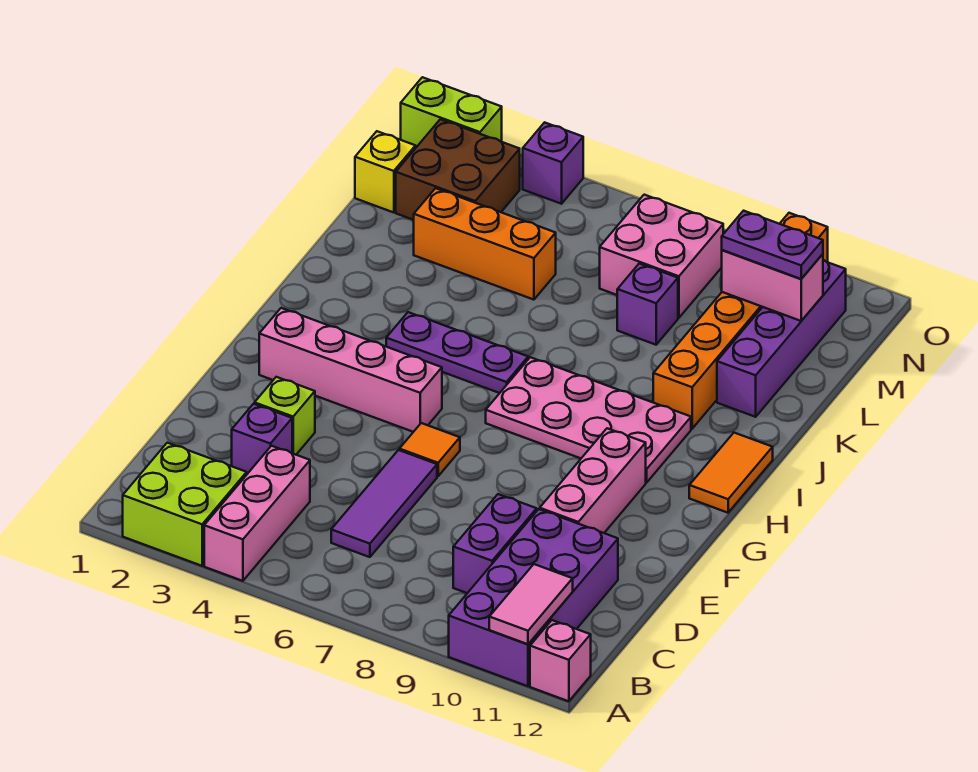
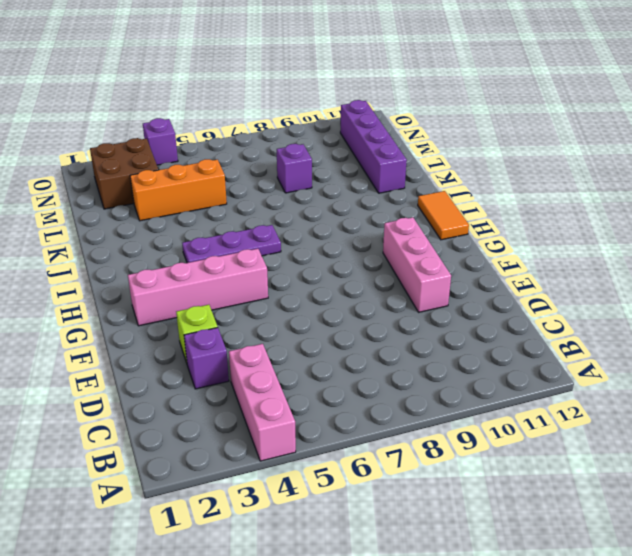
none -> lime 2x2 brick [123,443,247,566]
none -> purple 2x4 brick [449,509,618,686]
none -> pink 1x1 brick [530,620,591,701]

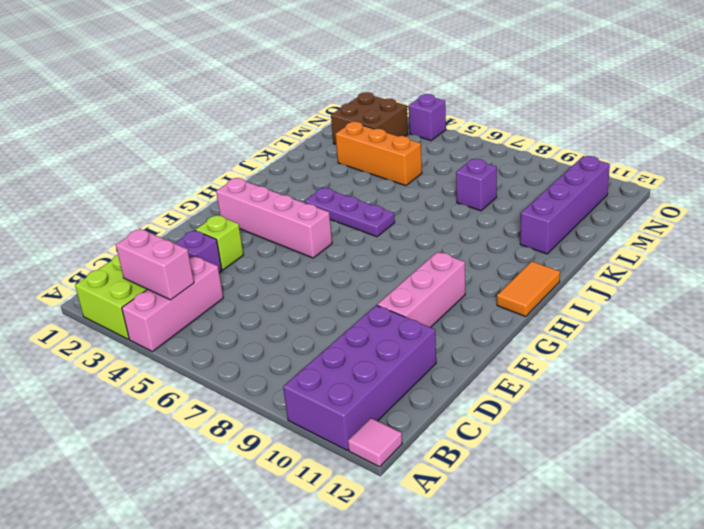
pink 1x1 tile [348,418,402,467] -> pink 1x1 brick [530,620,591,701]
pink 1x2 brick [116,229,194,300] -> pink 1x2 brick moved to [722,250,823,321]
none -> purple 1x3 tile [331,450,437,557]
none -> purple 1x2 brick [453,494,537,593]
none -> orange 1x1 tile [399,423,460,476]

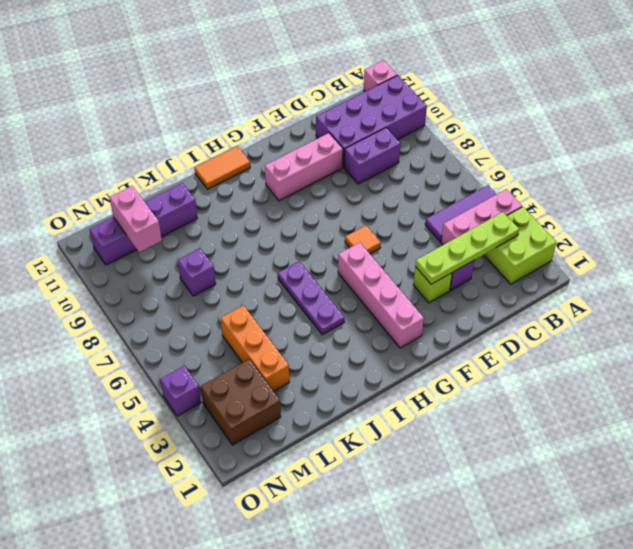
purple 1x3 tile [425,185,496,242] -> purple 1x3 tile moved to [331,450,437,557]
lime 1x4 plate [415,212,519,284] -> none
none -> pink 2x4 plate [486,357,691,483]
none -> orange 1x6 brick [653,213,828,429]
none -> yellow 1x1 brick [355,131,416,213]

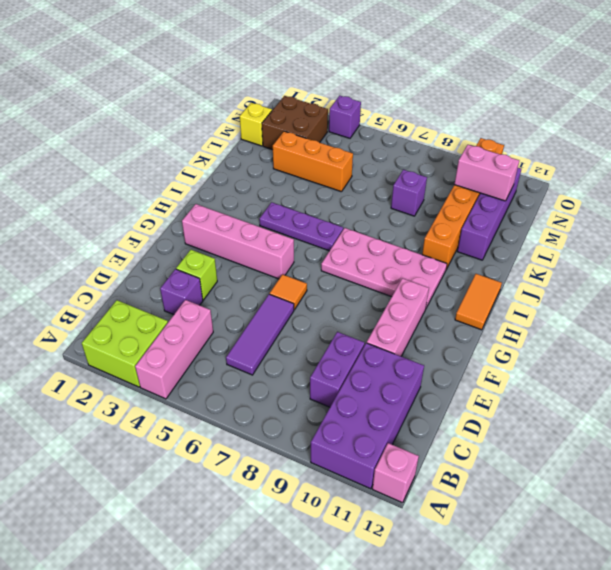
none -> pink 2x2 brick [600,195,723,318]
none -> lime 1x2 brick [401,77,502,147]
none -> pink 1x2 tile [489,564,573,644]

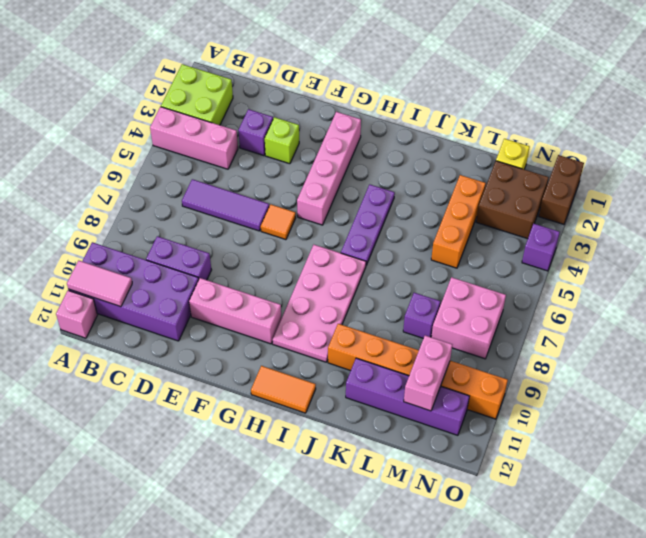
brown 1x2 brick [539,155,584,224] -> lime 1x2 brick [401,77,502,147]
none -> purple 1x2 plate [722,211,823,279]

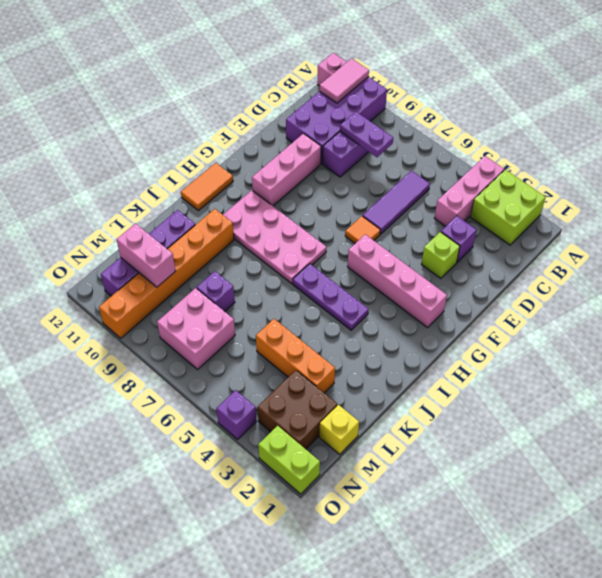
purple 1x2 plate [340,112,393,157] -> purple 1x2 plate moved to [722,211,823,279]

